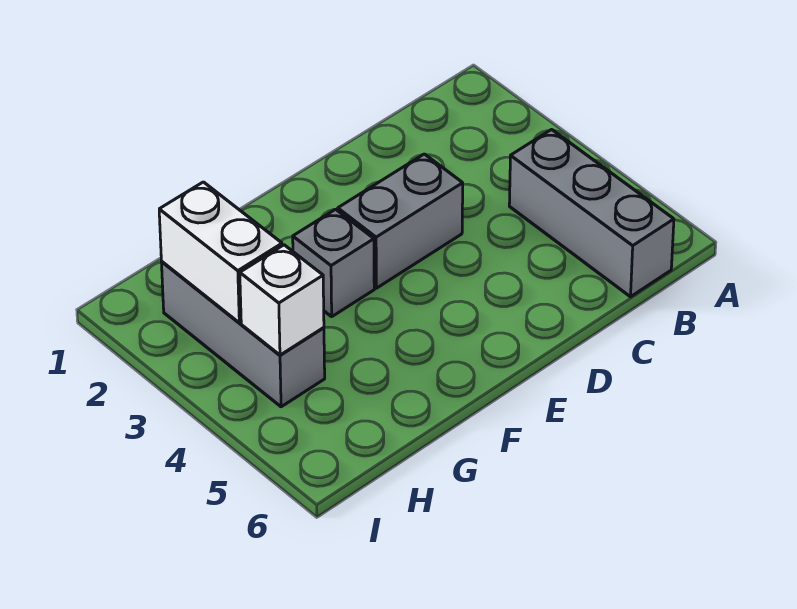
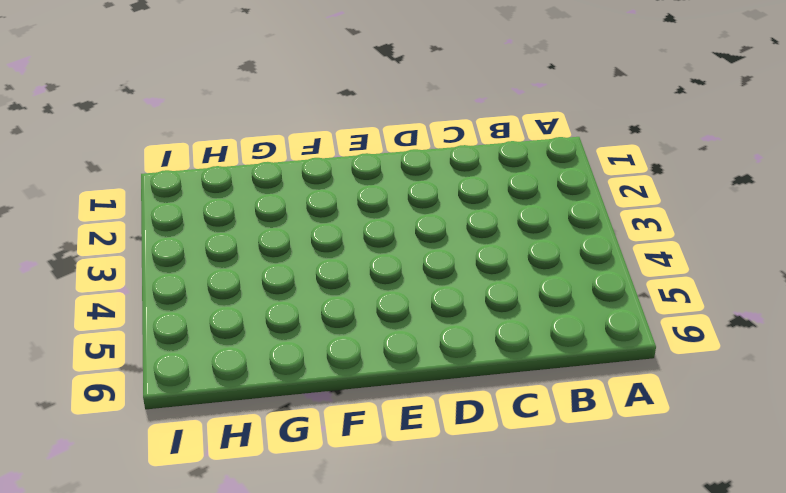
none -> grey 1x3 brick [509,130,674,297]
none -> grey 1x2 brick [338,154,463,288]

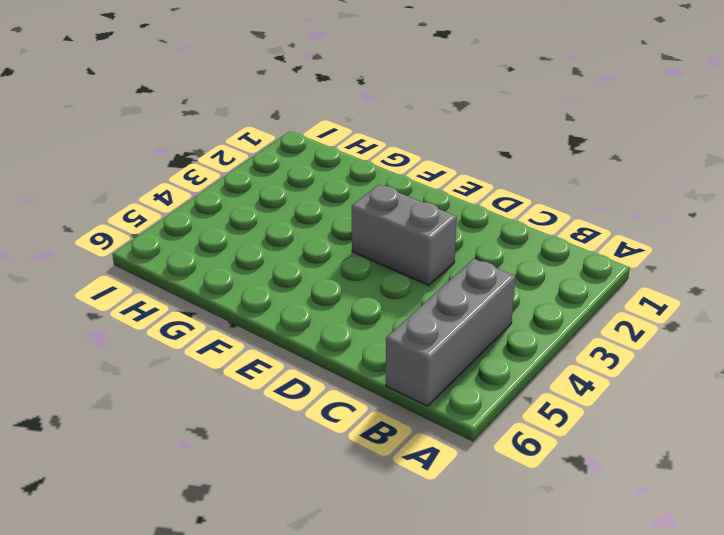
none -> grey 1x1 brick [293,209,374,317]
none -> grey 1x3 brick [161,262,325,407]

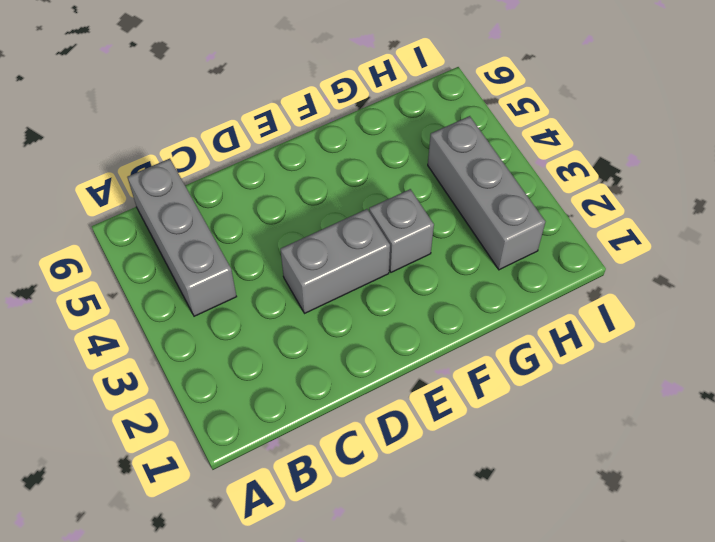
none -> white 1x2 brick [159,182,282,323]
none -> white 1x1 brick [240,245,324,355]

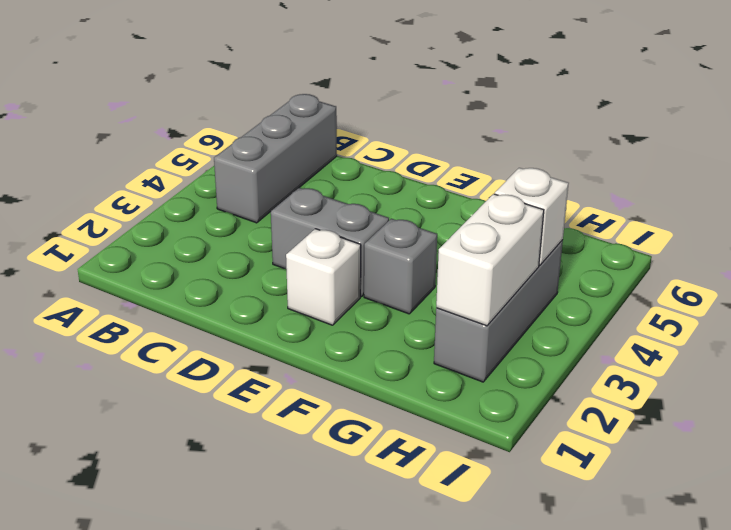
white 1x1 brick [286,229,361,325] -> none

